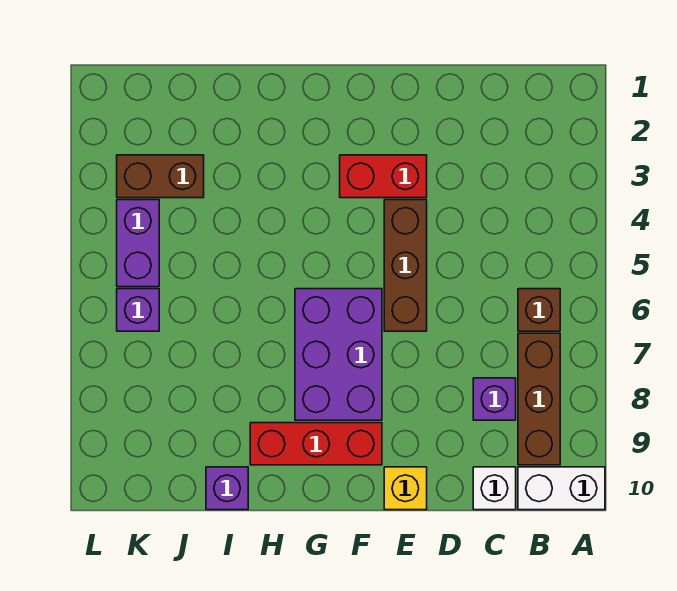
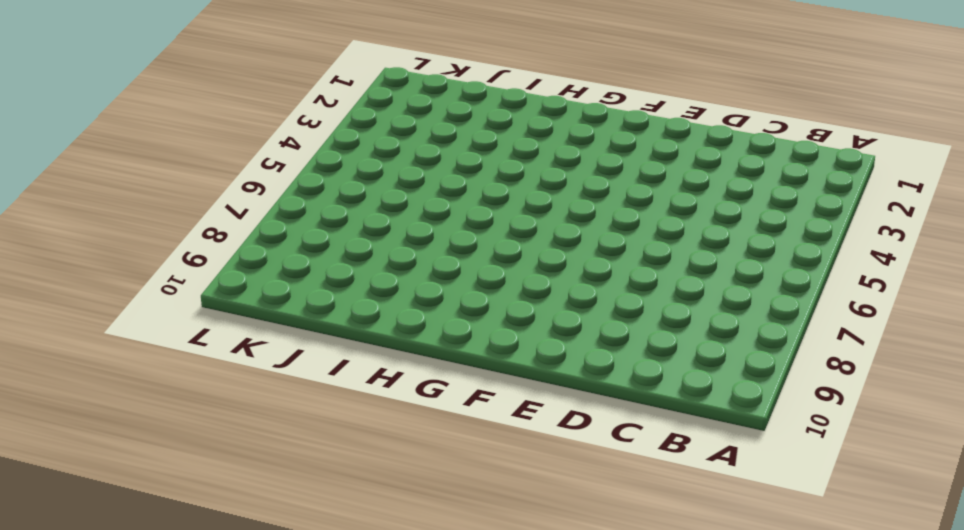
none -> white 1x2 brick [518,467,605,510]
none -> brown 1x1 brick [518,289,560,331]
none -> brown 1x3 brick [518,333,560,465]

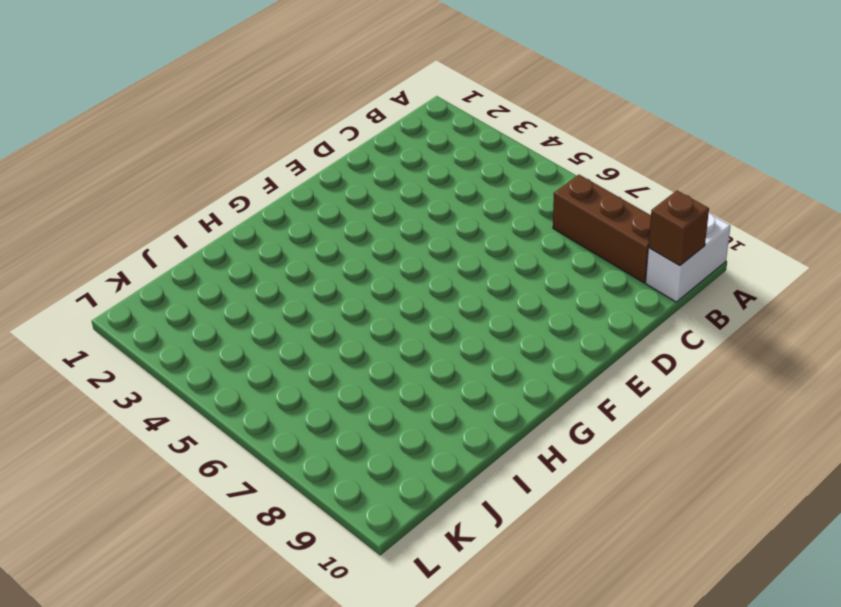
brown 1x1 brick [648,191,709,266] -> brown 1x1 brick moved to [518,289,560,331]
none -> purple 1x1 brick [473,378,516,420]
none -> white 1x1 brick [473,467,516,510]
none -> red 1x2 brick [340,155,427,198]

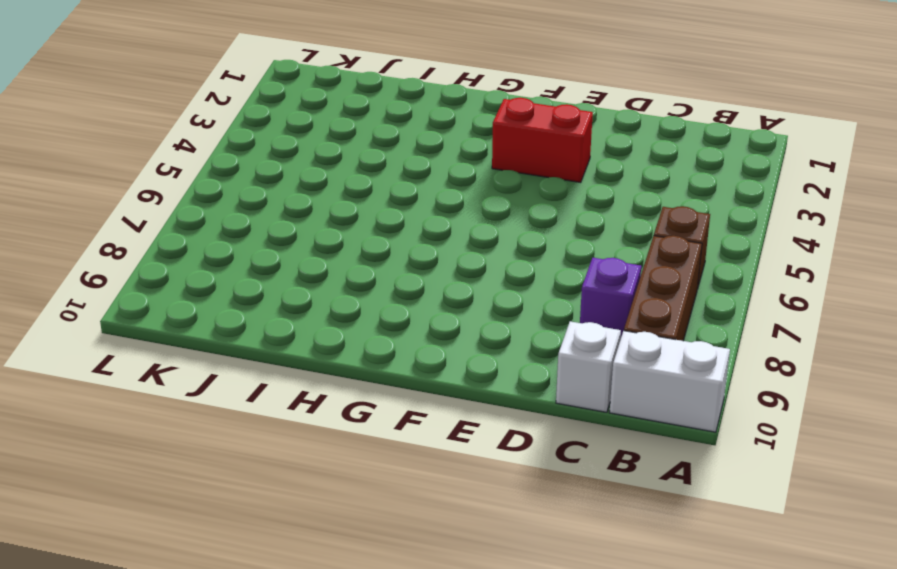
none -> brown 1x3 brick [384,200,427,331]
none -> yellow 1x1 brick [384,467,427,510]
none -> purple 2x3 brick [295,289,382,420]

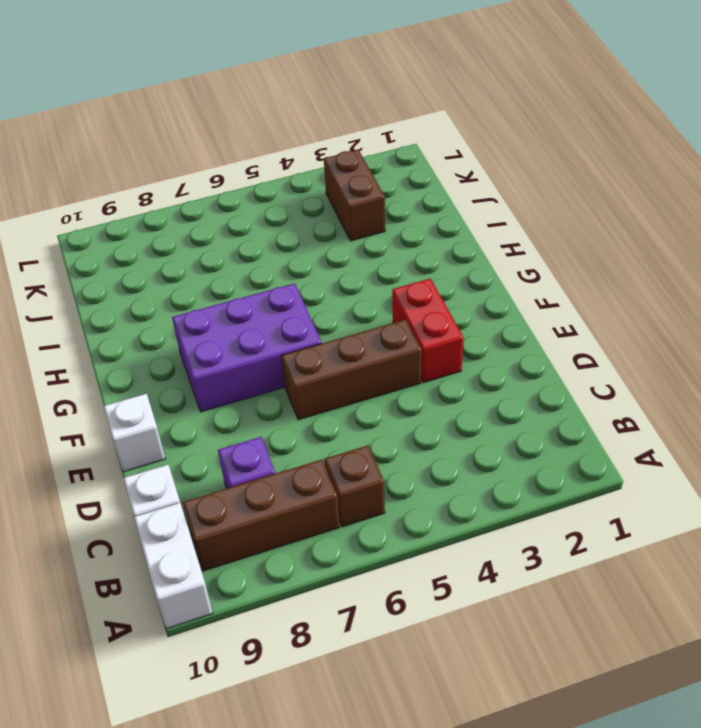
white 1x1 brick [104,394,165,472] -> yellow 1x1 brick [384,467,427,510]
none -> red 1x3 brick [250,423,382,465]
none -> purple 1x1 brick [206,467,248,510]
none -> purple 1x2 brick [117,200,159,287]

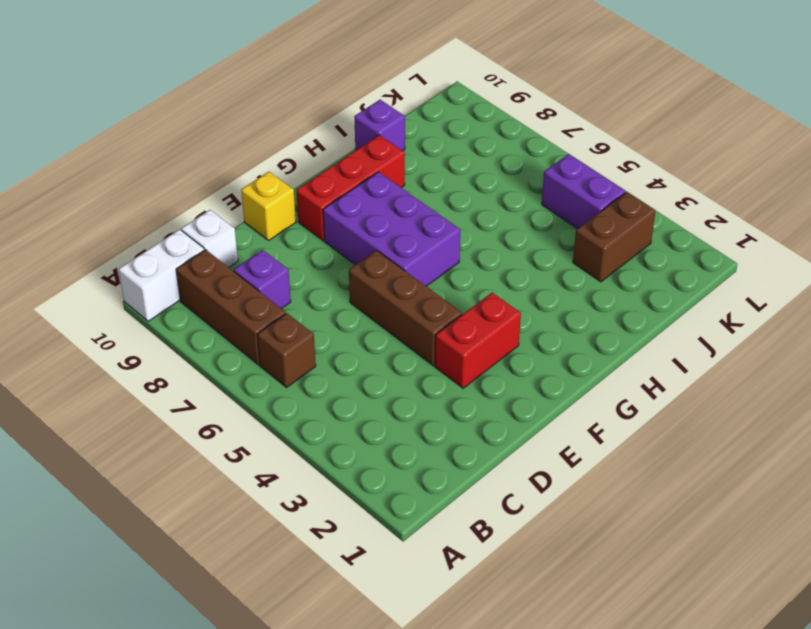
none -> purple 1x1 brick [117,289,159,331]

